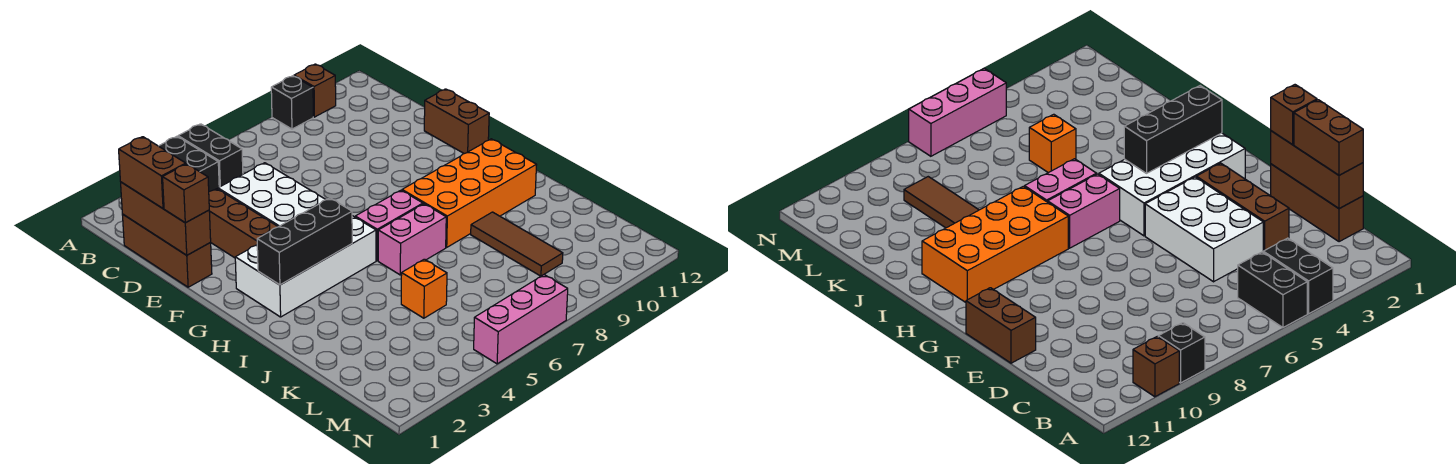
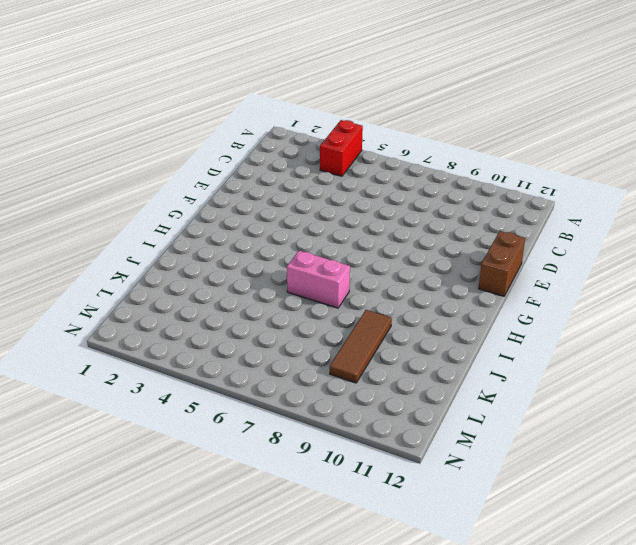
red 1x2 brick [320,120,363,176] -> black 1x2 brick [159,136,219,191]
none -> black 1x2 brick [178,124,243,187]
none -> black 1x1 brick [271,76,313,129]
none -> brown 1x1 brick [294,64,336,117]

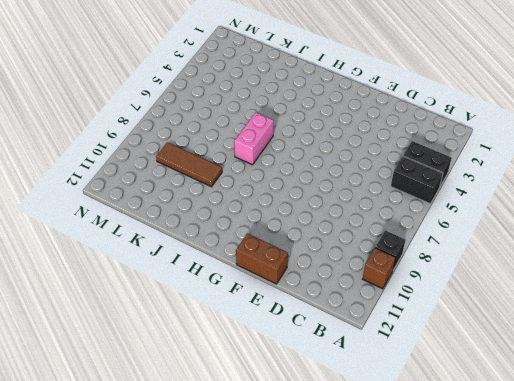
none -> brown 1x3 brick [122,214,212,287]
none -> brown 1x3 brick [209,189,278,258]
none -> white 2x3 brick [218,163,326,227]

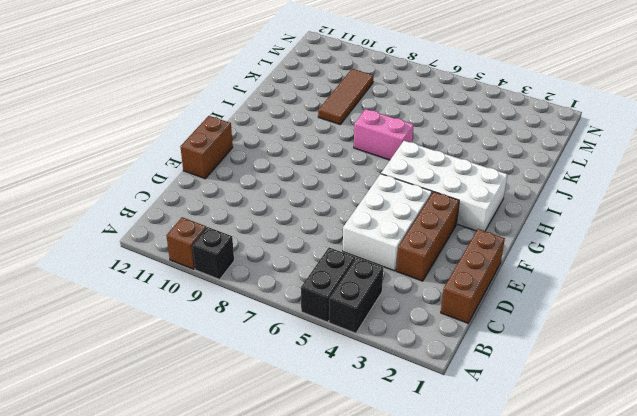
none -> pink 1x2 brick [355,190,423,261]
none -> orange 2x4 brick [402,139,537,247]
none -> orange 1x1 brick [401,259,447,318]

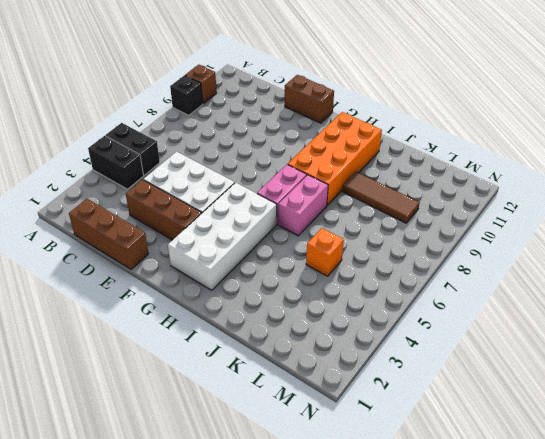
none -> pink 1x3 brick [474,275,568,364]
none -> brown 1x3 brick [121,182,211,255]
none -> black 1x3 brick [257,198,352,285]

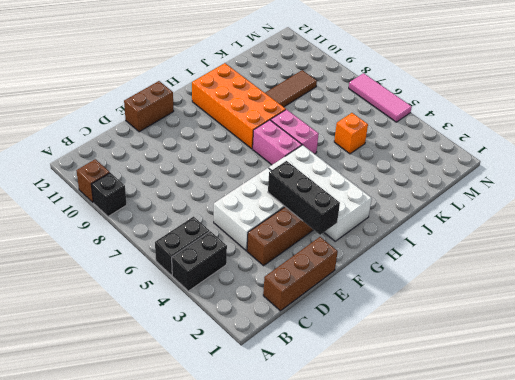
black 1x3 brick [268,161,340,235] -> black 1x3 brick moved to [257,198,352,285]
pink 1x3 tile [349,73,412,122] -> pink 1x3 brick [474,275,568,364]
none -> brown 1x3 brick [121,182,211,255]
none -> brown 1x2 brick [119,137,186,208]
none -> brown 1x1 brick [163,164,209,223]

